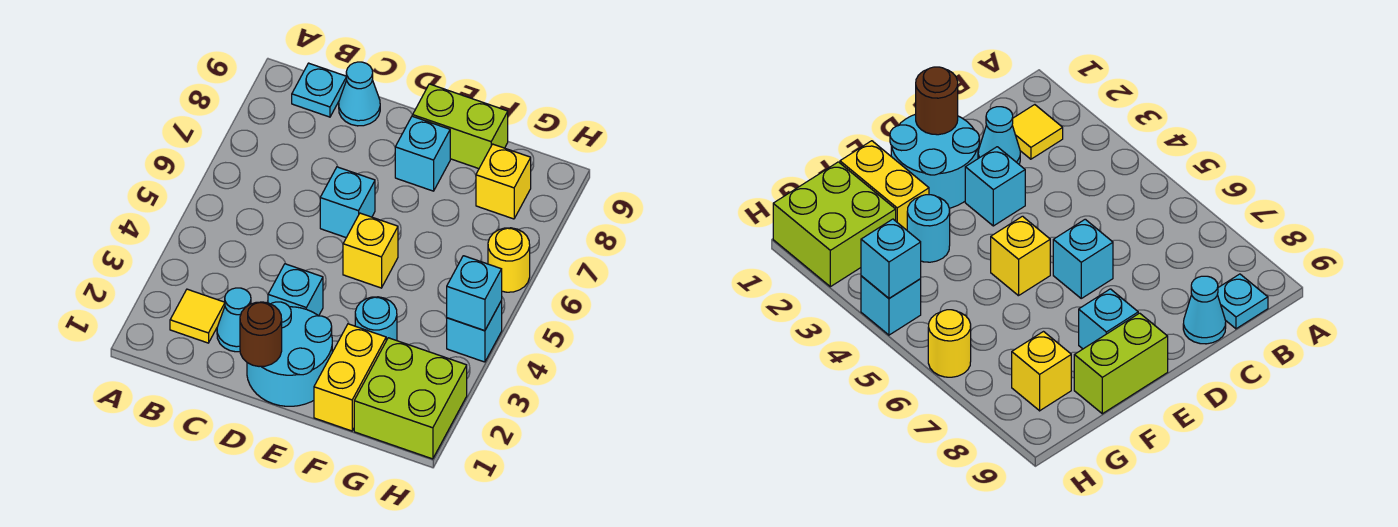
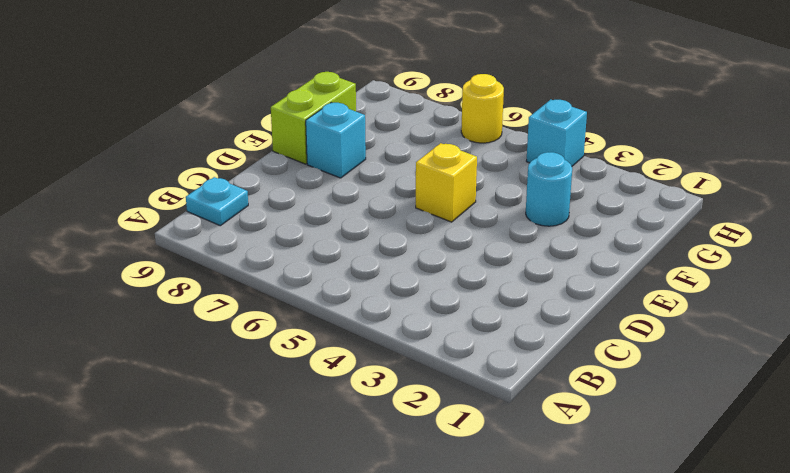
none -> yellow 1x1 tile [170,289,225,343]
none -> cyan 1x1 cone [217,288,251,352]
none -> cyan 1x1 cone [339,62,380,126]

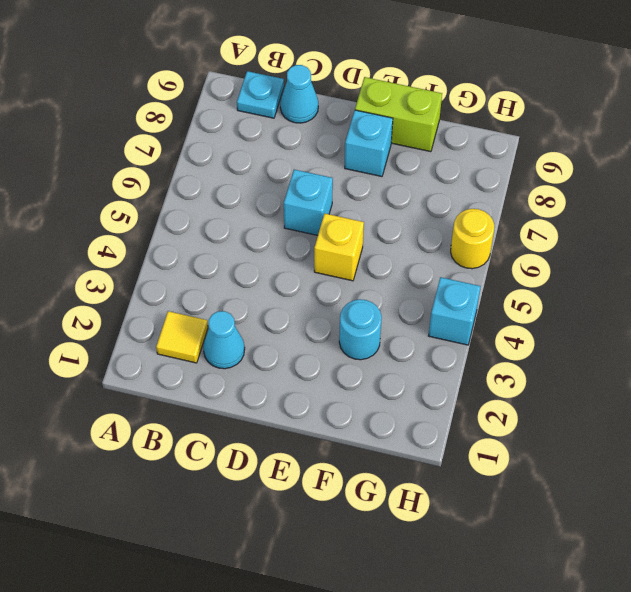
none -> cyan 2x2 round brick [247,302,332,406]
none -> cyan 1x1 brick [268,264,323,316]
none -> yellow 1x2 brick [314,324,386,431]

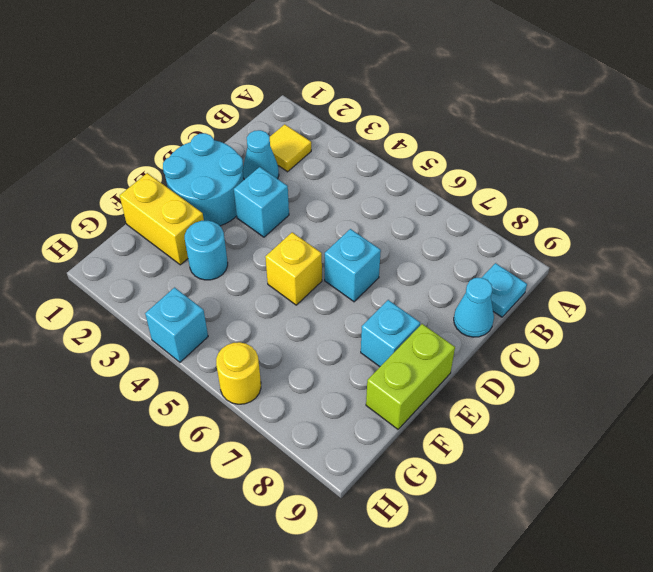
none -> lime 2x2 brick [354,338,467,459]
none -> yellow 1x1 brick [476,144,531,219]
none -> brown 1x1 round brick [240,302,282,367]

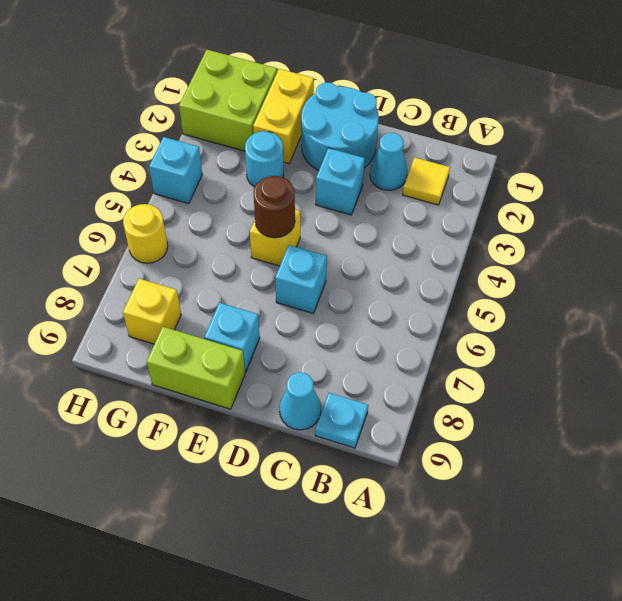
brown 1x1 round brick [254,176,295,238] -> brown 1x1 round brick moved to [240,302,282,367]
none -> cyan 1x1 brick [447,256,502,331]

